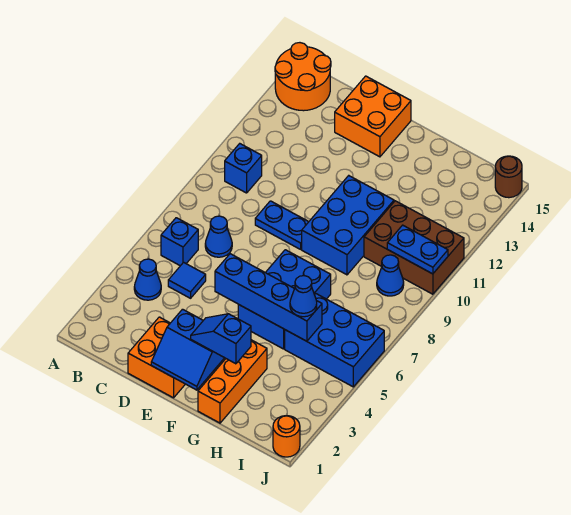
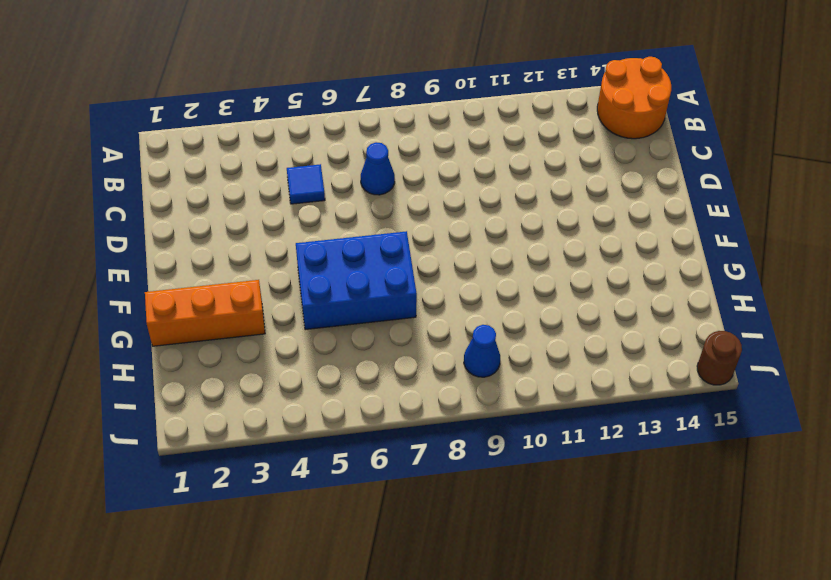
none -> blue 1x1 cone [134,259,161,300]
none -> blue 1x1 brick [161,218,198,266]
none -> blue 1x1 brick [225,144,262,193]

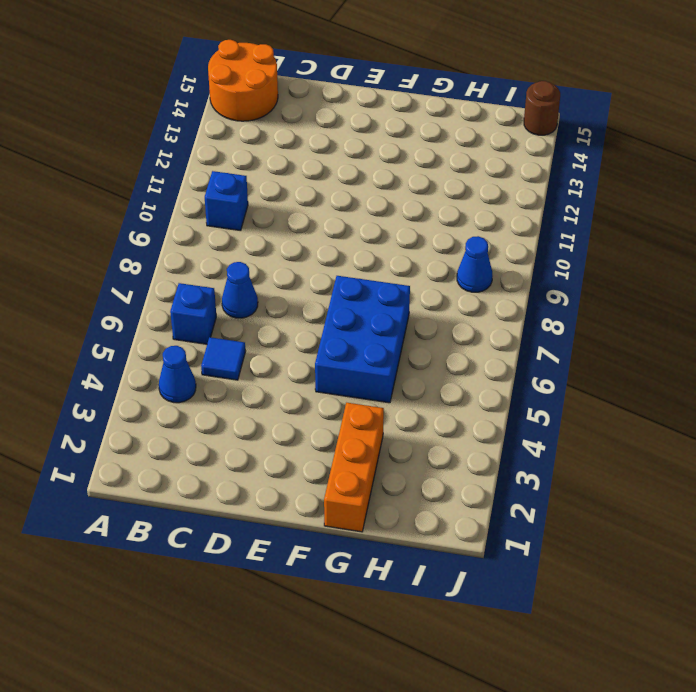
none -> orange 2x2 brick [128,317,185,398]
none -> blue 1x2 plate [255,201,308,249]
none -> orange 2x2 brick [335,76,411,157]

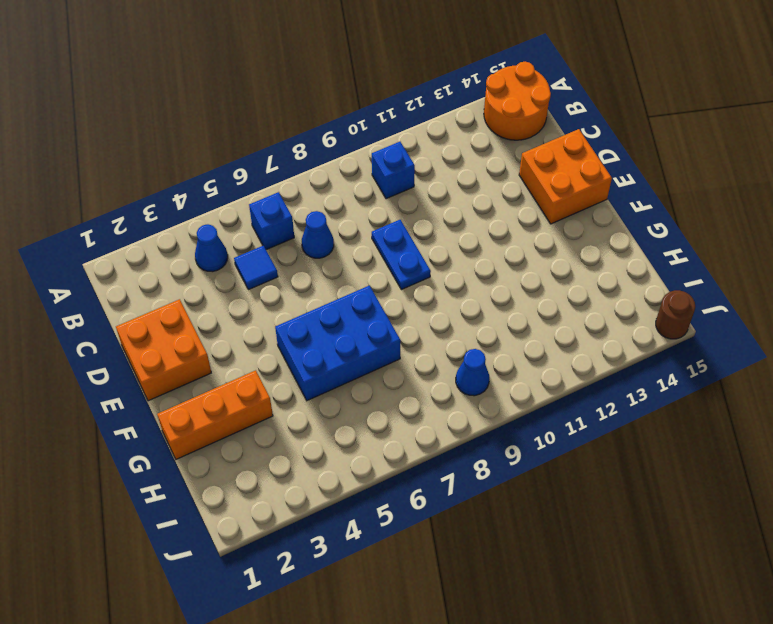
none -> blue 2x3 brick [302,176,394,275]
none -> blue 2x3 brick [285,294,384,387]
none -> brown 2x3 brick [364,201,464,294]

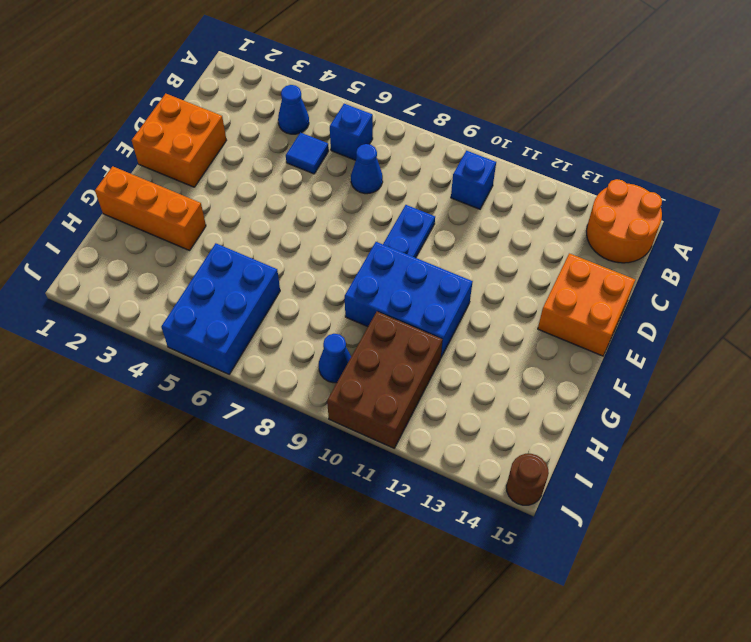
none -> blue 2x3 brick [238,250,331,349]
none -> orange 1x1 round brick [273,416,300,457]
none -> blue 2x2 slope [151,309,224,390]

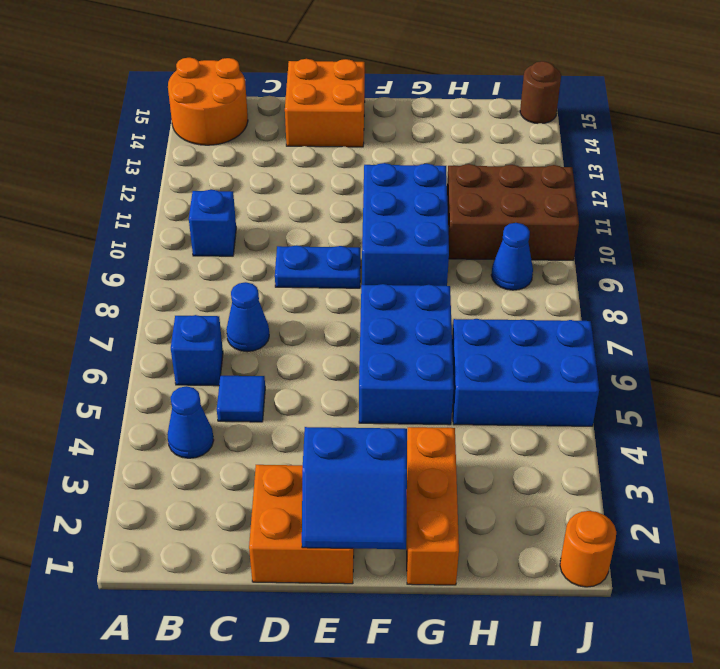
none -> blue 1x4 brick [215,254,322,341]
none -> blue 1x2 plate [387,225,448,274]
none -> blue 1x2 slope [191,314,251,364]

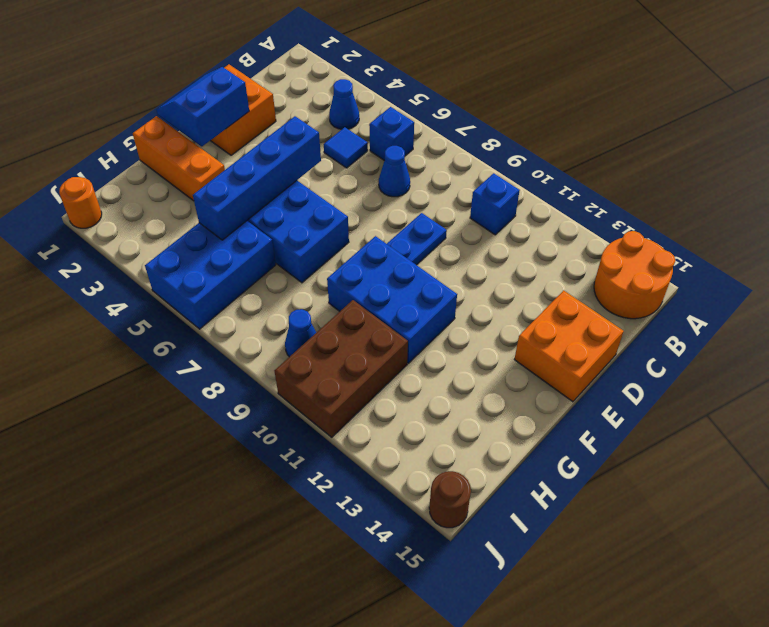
none -> blue 1x2 plate [387,225,448,274]
none -> blue 1x2 slope [191,314,251,364]
none -> blue 1x1 cone [290,276,317,317]

